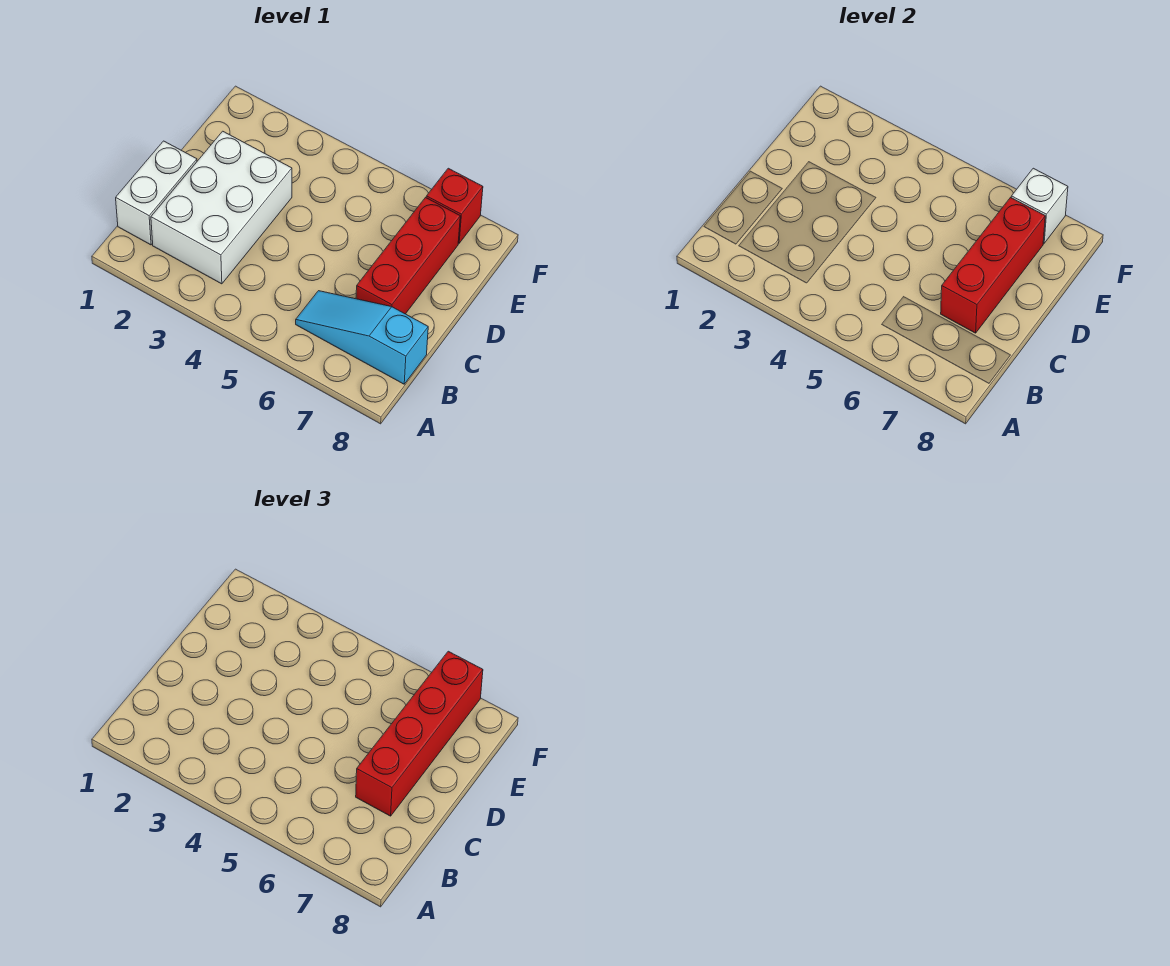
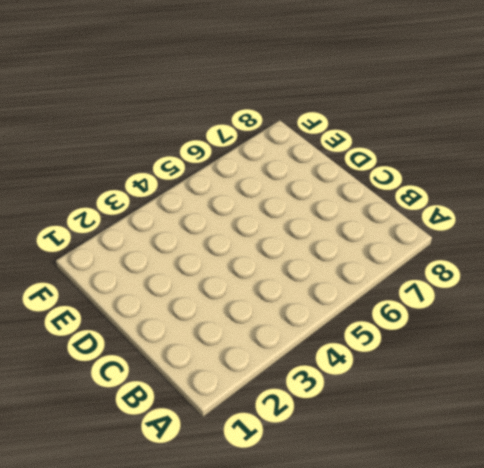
none -> white 1x2 brick [116,141,197,245]
none -> white 2x3 brick [151,131,292,284]

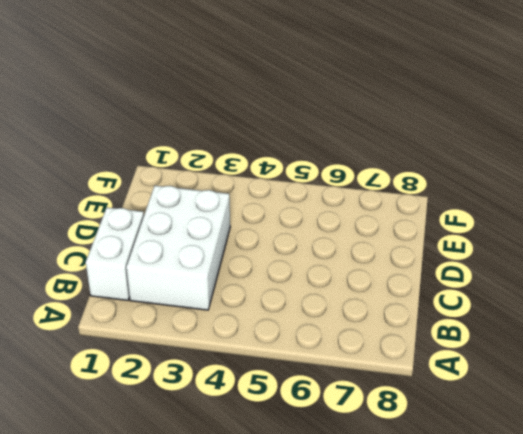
none -> cyan 1x3 slope [296,291,428,384]
none -> red 1x3 brick [356,198,460,314]

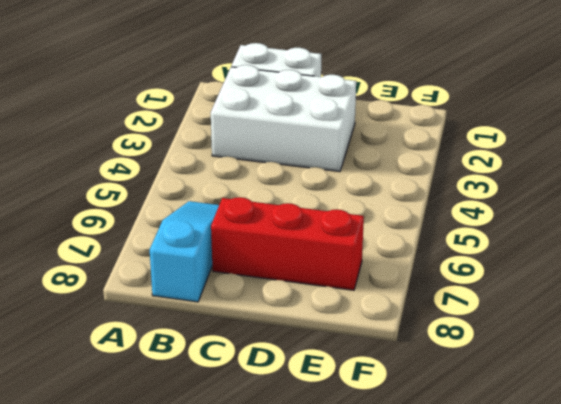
none -> red 1x1 brick [426,168,483,243]
none -> red 1x3 brick [941,198,1045,333]

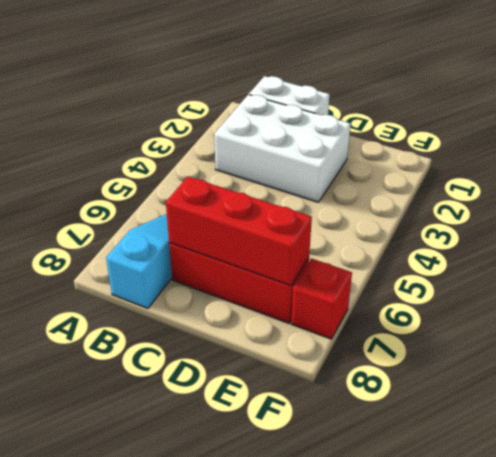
none -> white 1x1 brick [1011,168,1068,243]
none -> red 1x4 brick [356,651,483,816]

